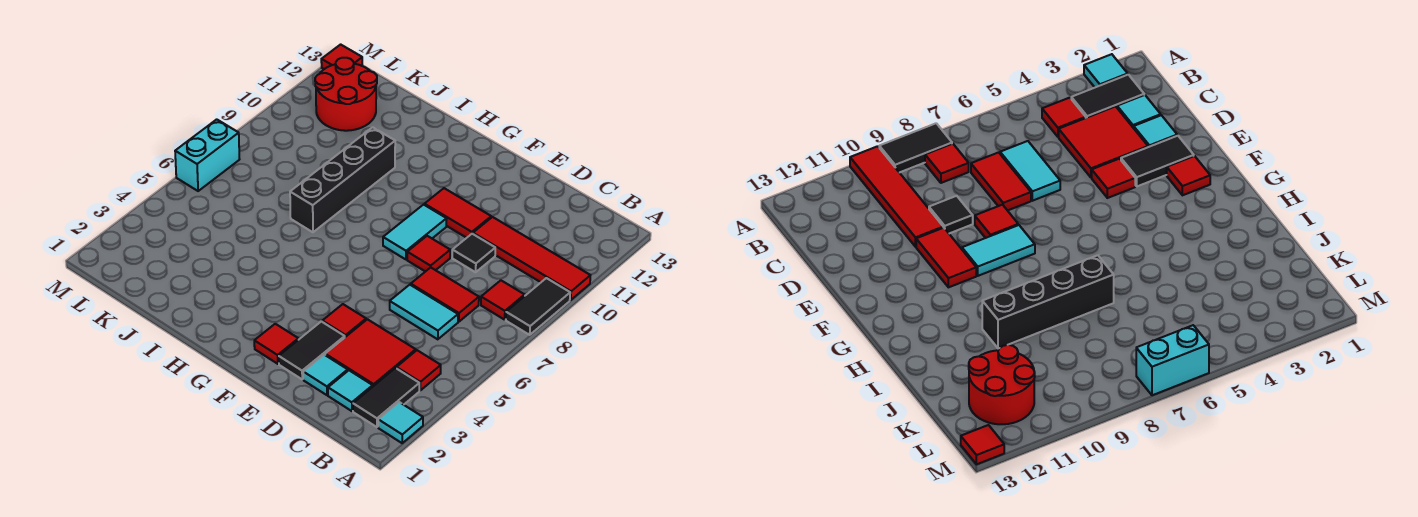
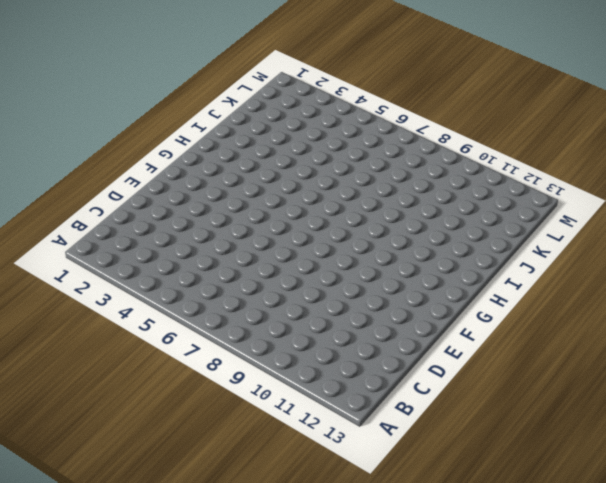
none -> cyan 1x1 tile [378,402,423,443]
none -> black 1x2 tile [506,278,570,335]
none -> red 1x4 tile [473,217,590,300]

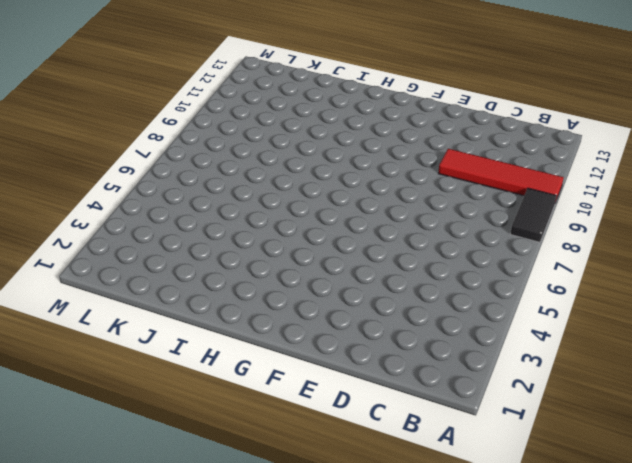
none -> cyan 1x1 tile [378,402,423,443]
none -> black 1x2 tile [353,368,419,427]
none -> red 1x1 tile [397,350,441,390]

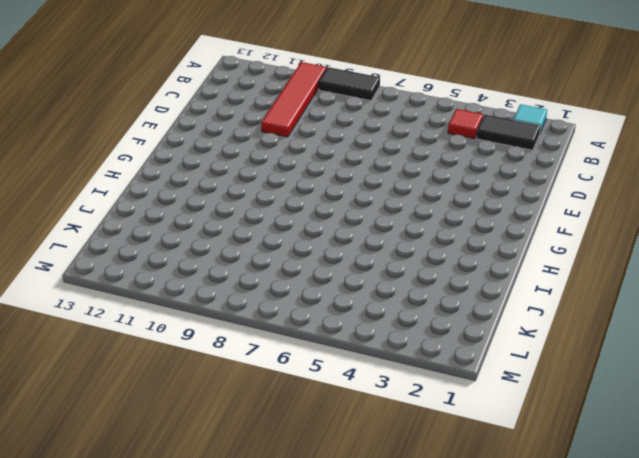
none -> red 1x1 tile [481,280,525,320]
none -> cyan 1x1 tile [328,370,373,411]
none -> red 2x2 tile [325,319,416,386]

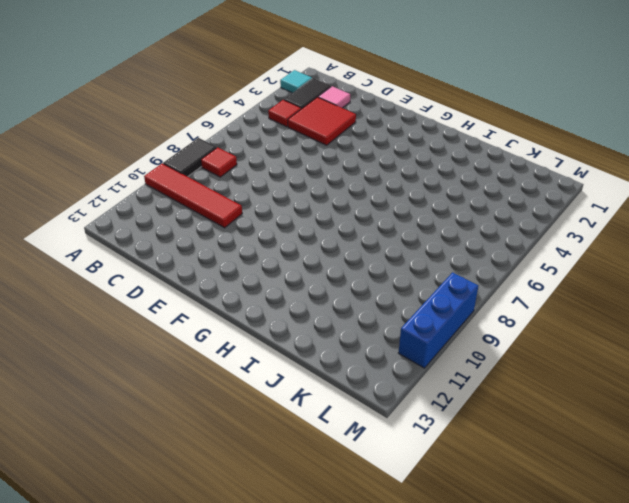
pink 1x1 tile [318,86,350,108] -> cyan 1x1 tile [328,370,373,411]
blue 1x3 brick [399,272,478,368] -> none
none -> cyan 1x2 tile [390,285,458,339]
none -> red 1x2 tile [411,268,479,322]
none -> cyan 1x1 tile [303,355,348,395]

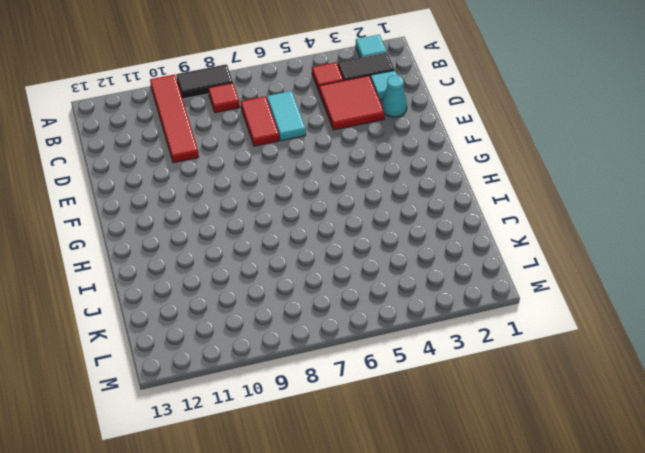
cyan 1x1 cone [381,76,407,117] -> cyan 1x1 tile [303,355,348,395]
none -> black 1x1 tile [452,234,495,272]
none -> black 1x2 tile [279,321,345,379]
none -> red 1x1 tile [322,304,366,337]

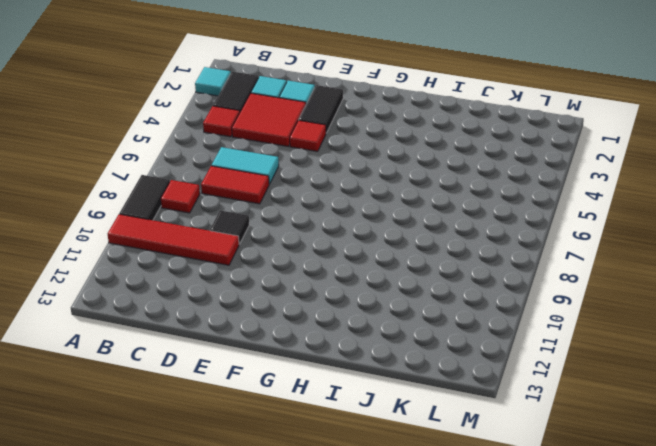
none -> red 1x1 tile [407,236,450,272]
none -> red 1x2 tile [424,188,491,238]
none -> red 1x1 tile [254,324,298,364]

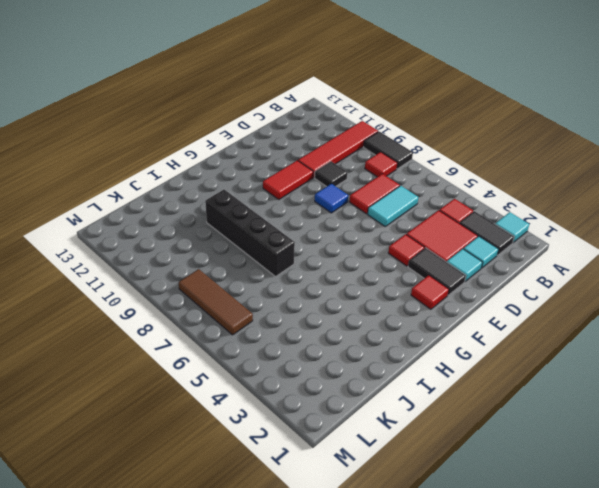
blue 1x1 tile [315,184,348,213] -> red 1x1 tile [407,236,450,272]
brown 1x3 tile [179,269,253,335] -> none
none -> cyan 1x2 tile [383,205,447,259]
none -> red 2x2 round brick [315,58,377,131]
none -> cyan 1x2 brick [175,119,240,191]

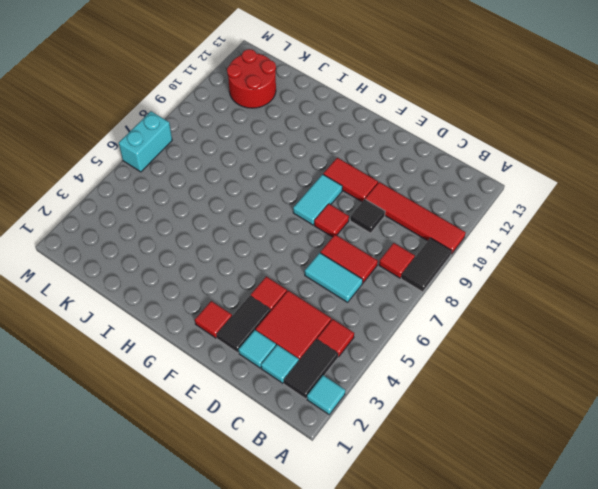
none -> black 1x4 brick [290,127,395,232]
none -> red 1x1 tile [321,44,362,69]

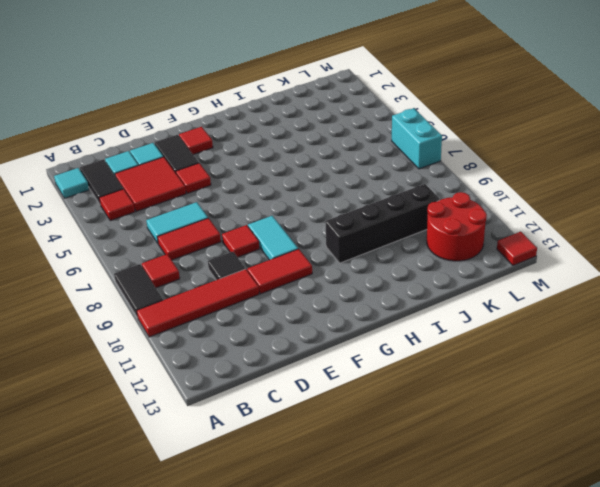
black 1x4 brick [325,184,440,263] -> black 1x4 brick turned to [290,127,395,232]

